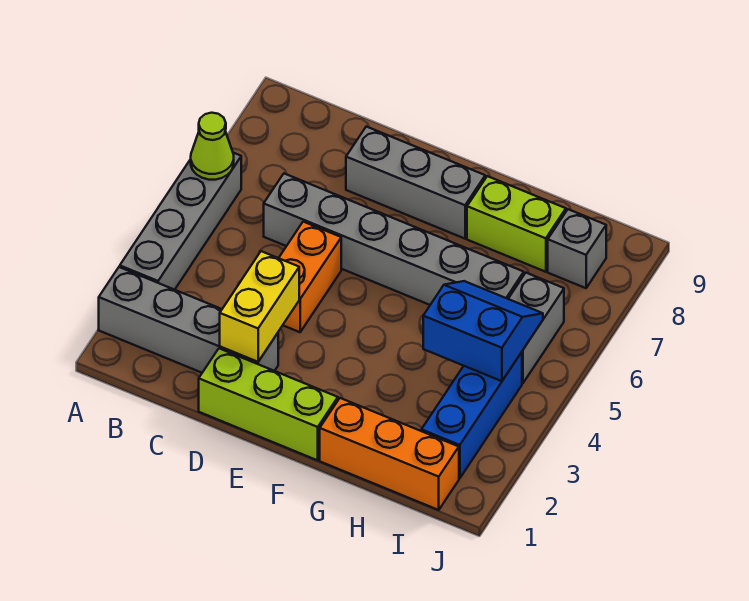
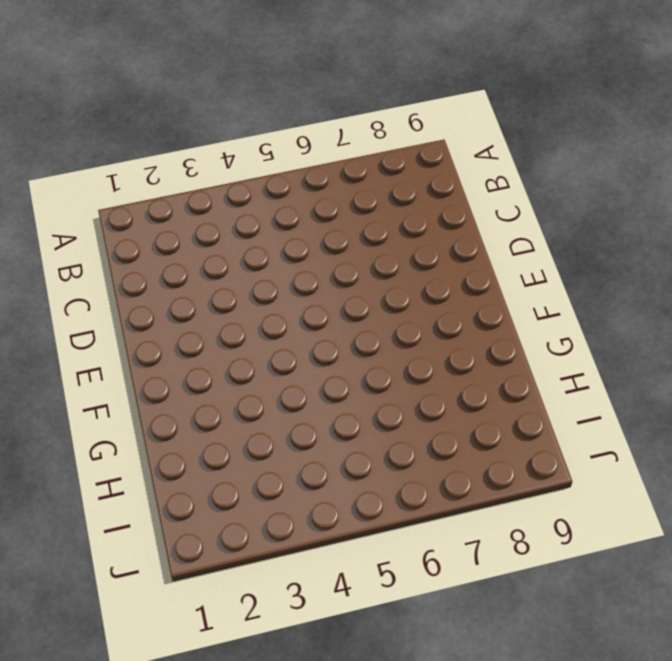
none -> grey 1x4 brick [99,267,278,373]
none -> grey 1x4 brick [120,153,241,290]
none -> grey 1x6 brick [264,174,524,305]

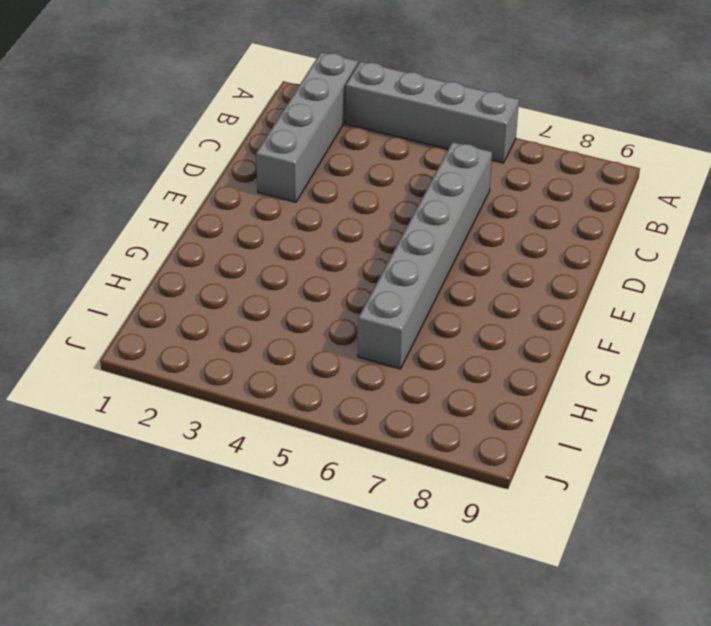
none -> lime 1x3 brick [199,348,338,460]
none -> orange 1x2 brick [279,222,341,332]
none -> grey 1x3 brick [346,127,485,239]

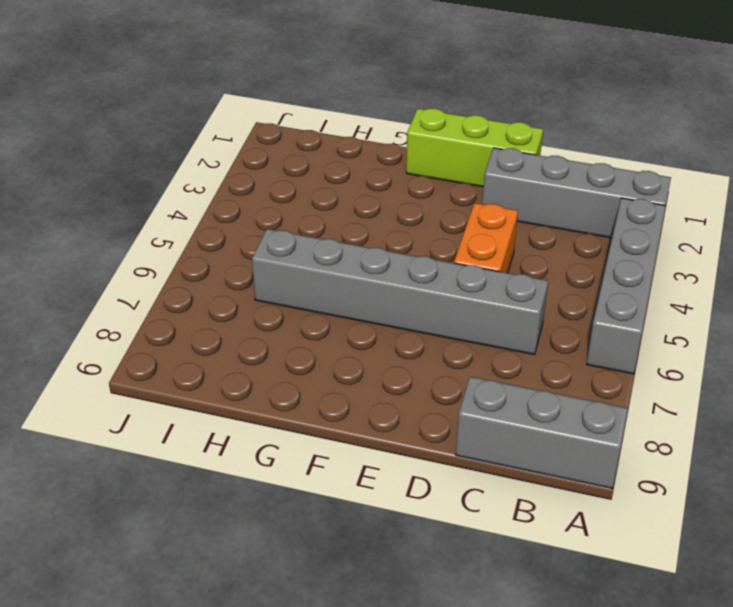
grey 1x3 brick [456,377,628,488] -> grey 1x3 brick moved to [346,127,485,239]
none -> orange 1x3 brick [320,398,459,510]
none -> lime 1x2 brick [467,176,566,272]
none -> blue 1x3 brick [421,352,522,478]

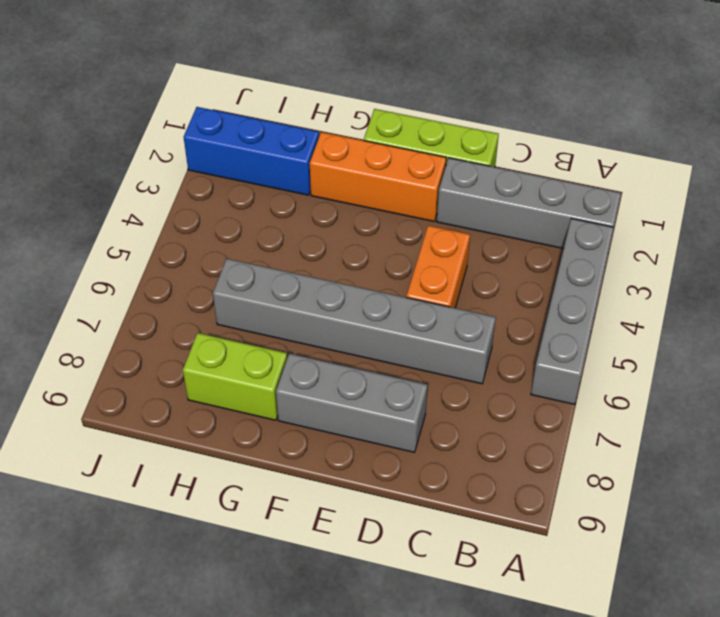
orange 1x3 brick [310,132,446,222] -> orange 1x3 brick moved to [320,398,459,510]
blue 1x3 brick [184,107,319,195] -> blue 1x3 brick turned to [421,352,522,478]
none -> grey 1x2 brick [508,273,564,383]
none -> grey 1x1 brick [548,209,606,288]
none -> lime 1x1 cone [191,113,234,180]

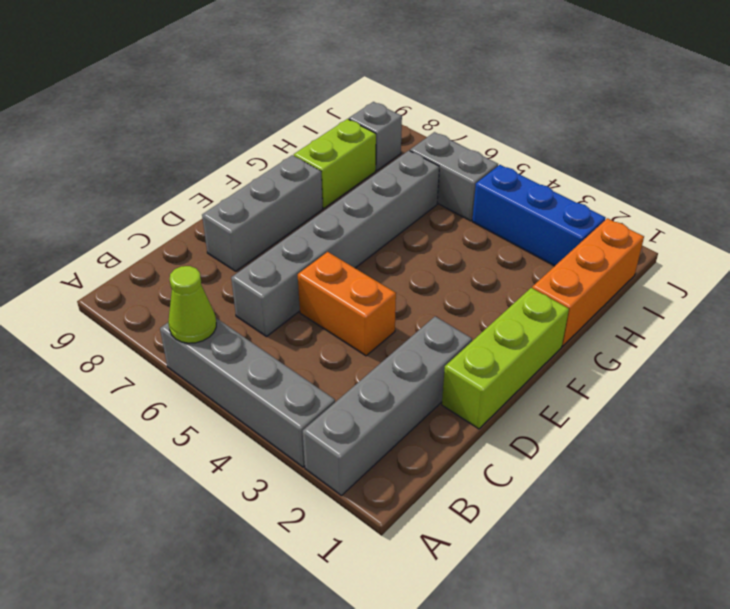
none -> yellow 1x2 brick [220,251,299,362]
none -> blue 2x2 slope [423,281,543,381]

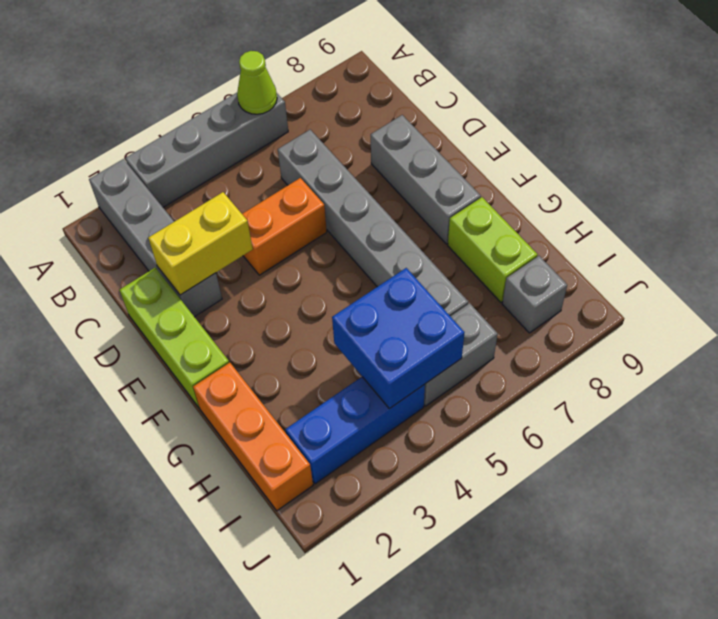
blue 2x2 brick [332,268,464,409] -> blue 2x2 slope [423,281,543,381]

